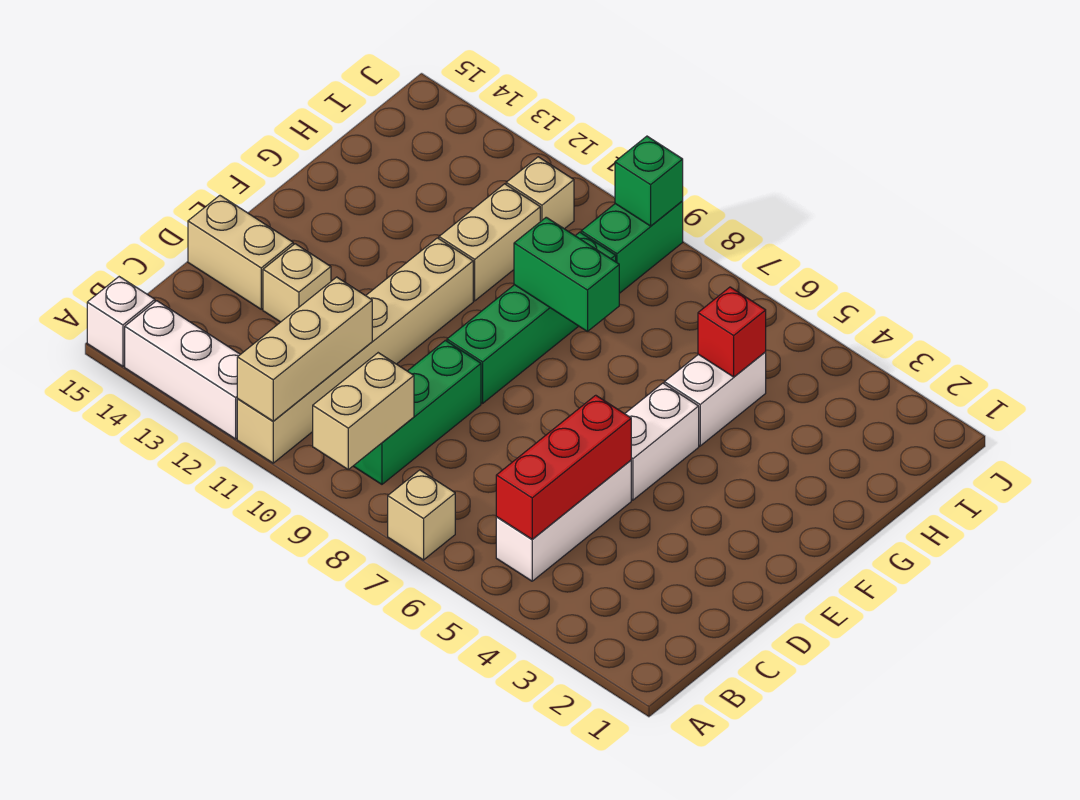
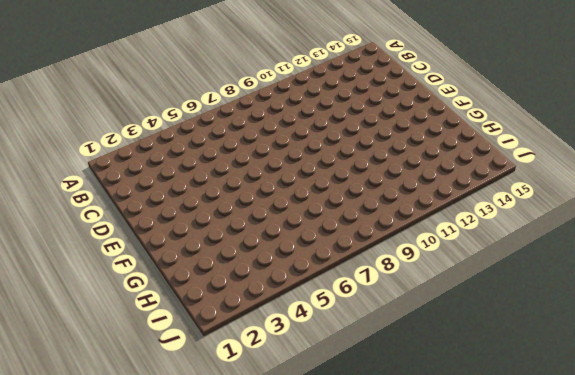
none -> tan 1x1 brick [388,470,455,560]
none -> tan 1x6 brick [237,238,473,463]
none -> white 1x3 brick [125,301,240,439]

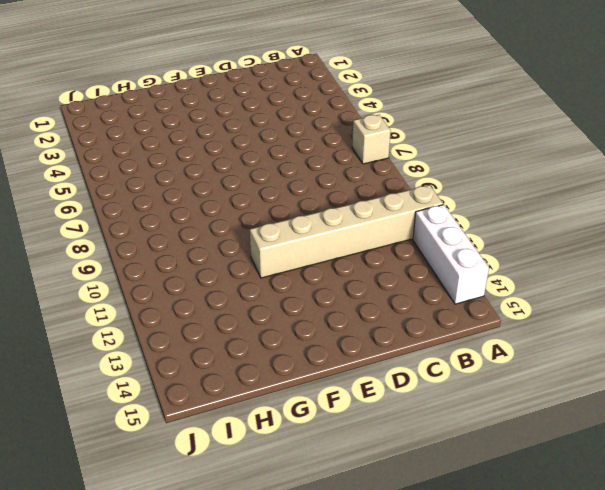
none -> white 1x1 brick [87,277,155,366]
none -> white 1x3 brick [496,460,631,581]
none -> green 1x3 brick [354,340,481,484]

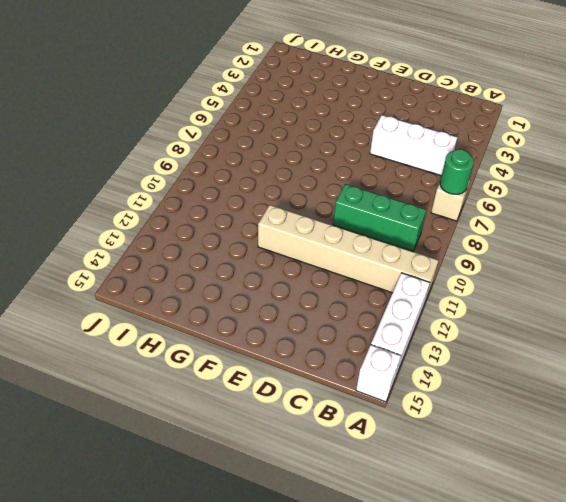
green 1x1 round brick [440,149,474,194] -> none
none -> tan 1x1 brick [263,244,331,322]
none -> tan 1x2 brick [188,196,293,309]
none -> white 1x2 brick [625,383,699,500]

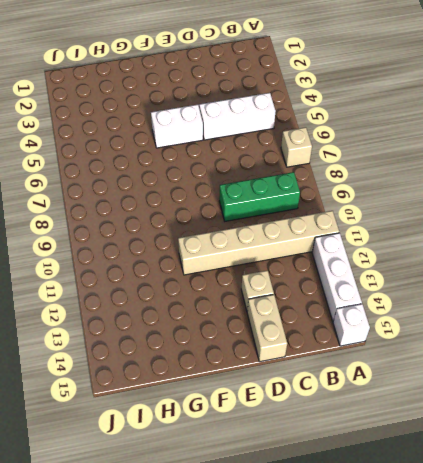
none -> green 1x4 brick [447,232,616,403]
none -> white 1x2 brick [664,352,766,446]
none -> tan 1x2 brick [439,184,540,301]

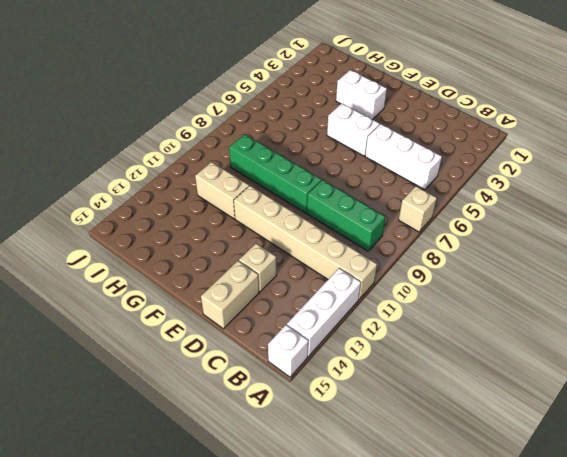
white 1x2 brick [336,70,387,120] -> white 1x2 brick moved to [664,352,766,446]
none -> green 1x2 brick [581,201,683,293]
none -> tan 1x1 brick [506,157,574,229]
none -> tan 1x2 brick [313,353,414,470]

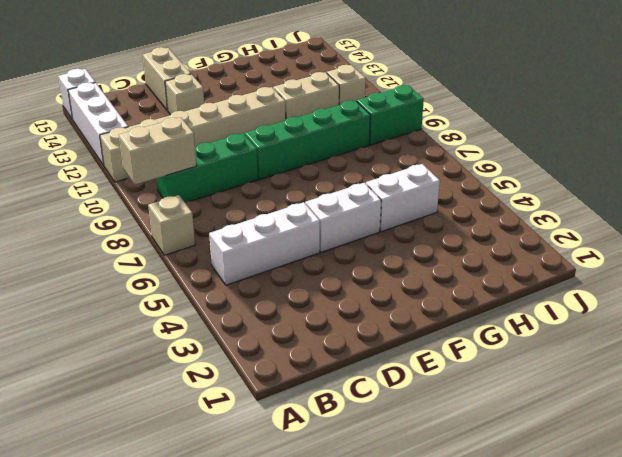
none -> tan 1x3 brick [237,277,372,421]
none -> red 1x3 brick [496,395,631,539]
none -> green 1x2 brick [514,217,619,332]

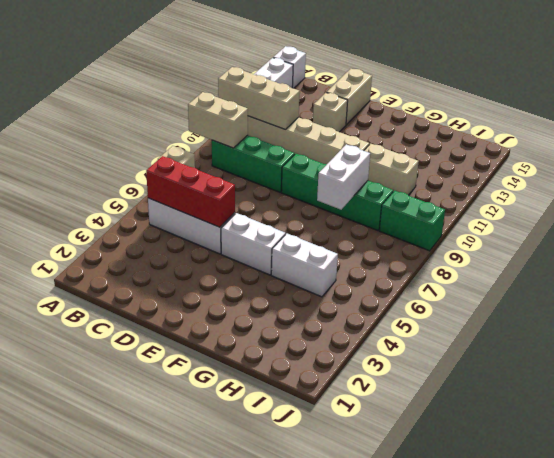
white 1x2 brick [317,144,370,210] -> green 1x2 brick [514,217,619,332]
none -> tan 1x1 brick [506,157,574,229]
none -> red 1x1 brick [698,287,766,377]
none -> green 1x1 brick [615,136,683,226]

